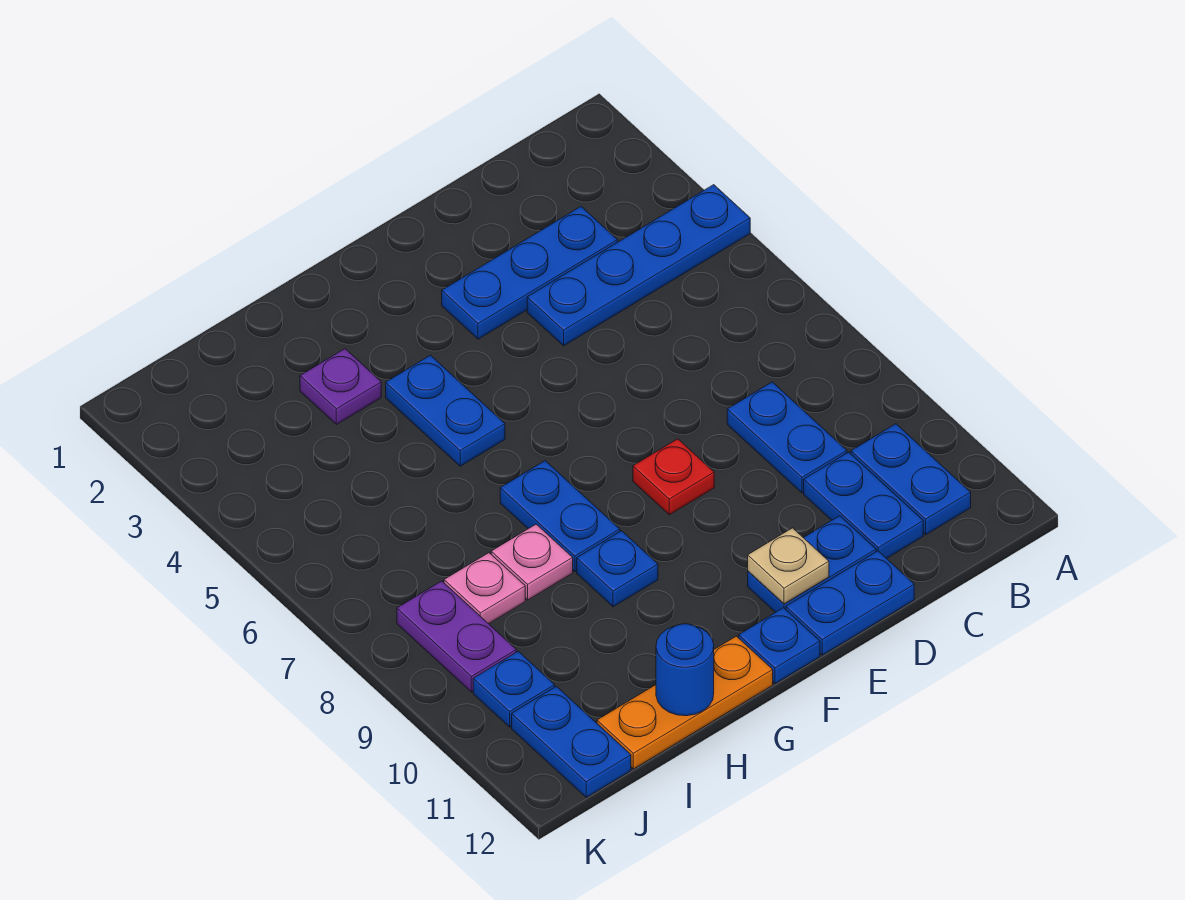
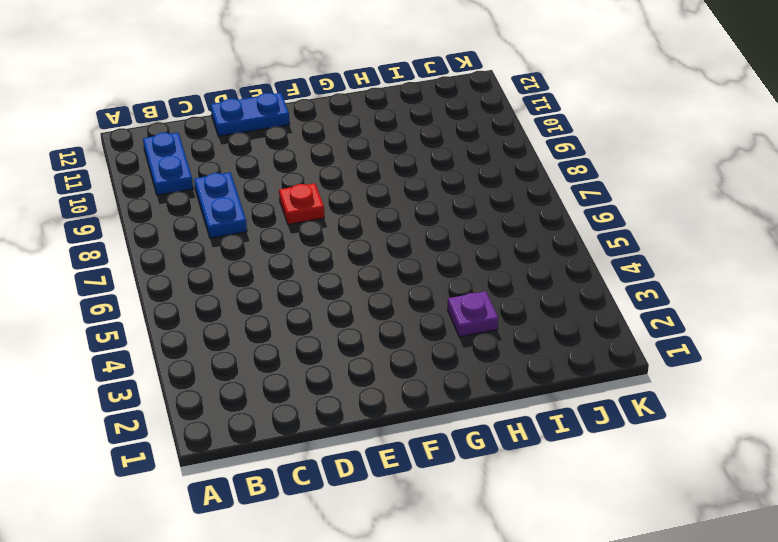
none -> blue 1x4 plate [527,185,750,346]
none -> blue 1x3 plate [442,207,618,339]
none -> blue 1x2 plate [804,452,923,559]

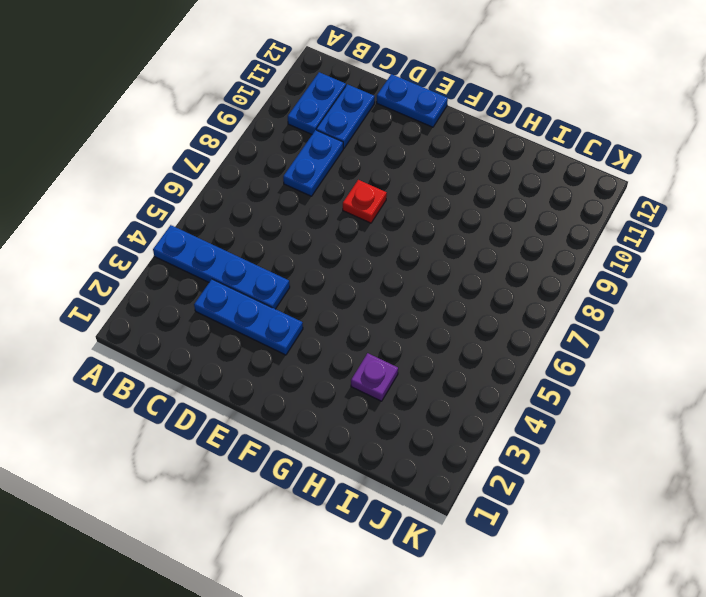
none -> blue 1x2 plate [748,516,876,612]
none -> blue 1x1 plate [739,608,820,684]
none -> blue 1x2 plate [386,355,505,466]

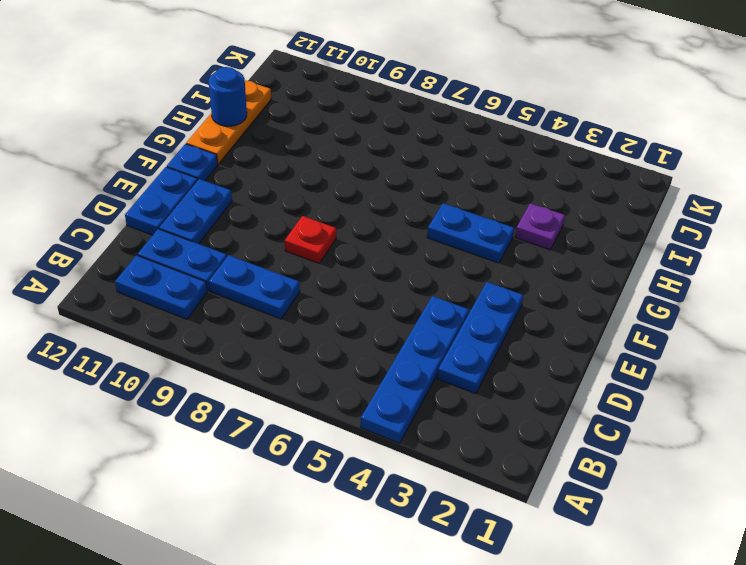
none -> blue 1x2 plate [500,461,620,571]
none -> blue 1x1 plate [577,531,658,607]
none -> pink 1x1 plate [491,524,573,600]

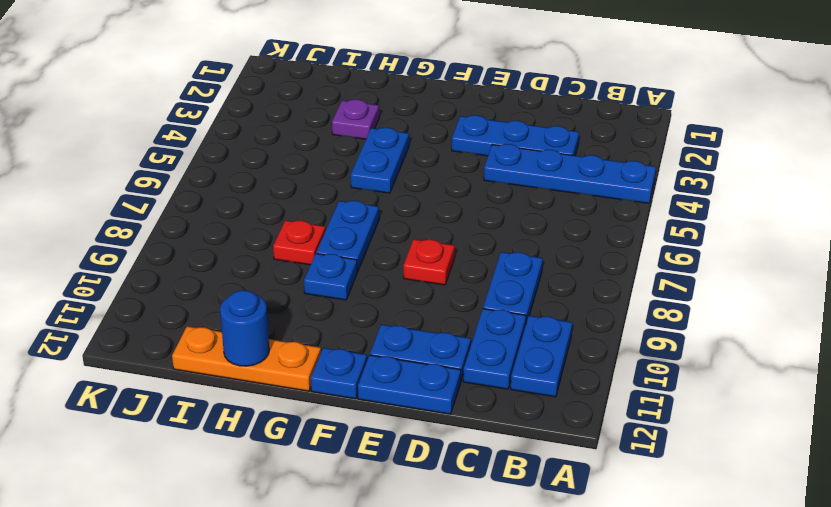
red 1x1 plate [273,221,326,265] -> pink 1x1 plate [491,524,573,600]
none -> pink 1x1 plate [444,553,525,624]
none -> purple 1x2 plate [397,581,516,692]
none -> blue 1x1 plate [473,651,555,727]

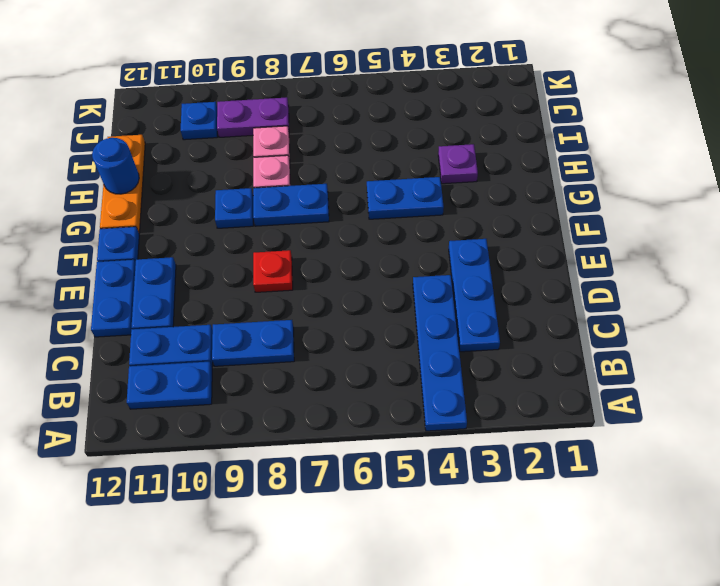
none -> blue 1x2 plate [512,686,631,797]
none -> tan 1x1 plate [748,528,829,604]

